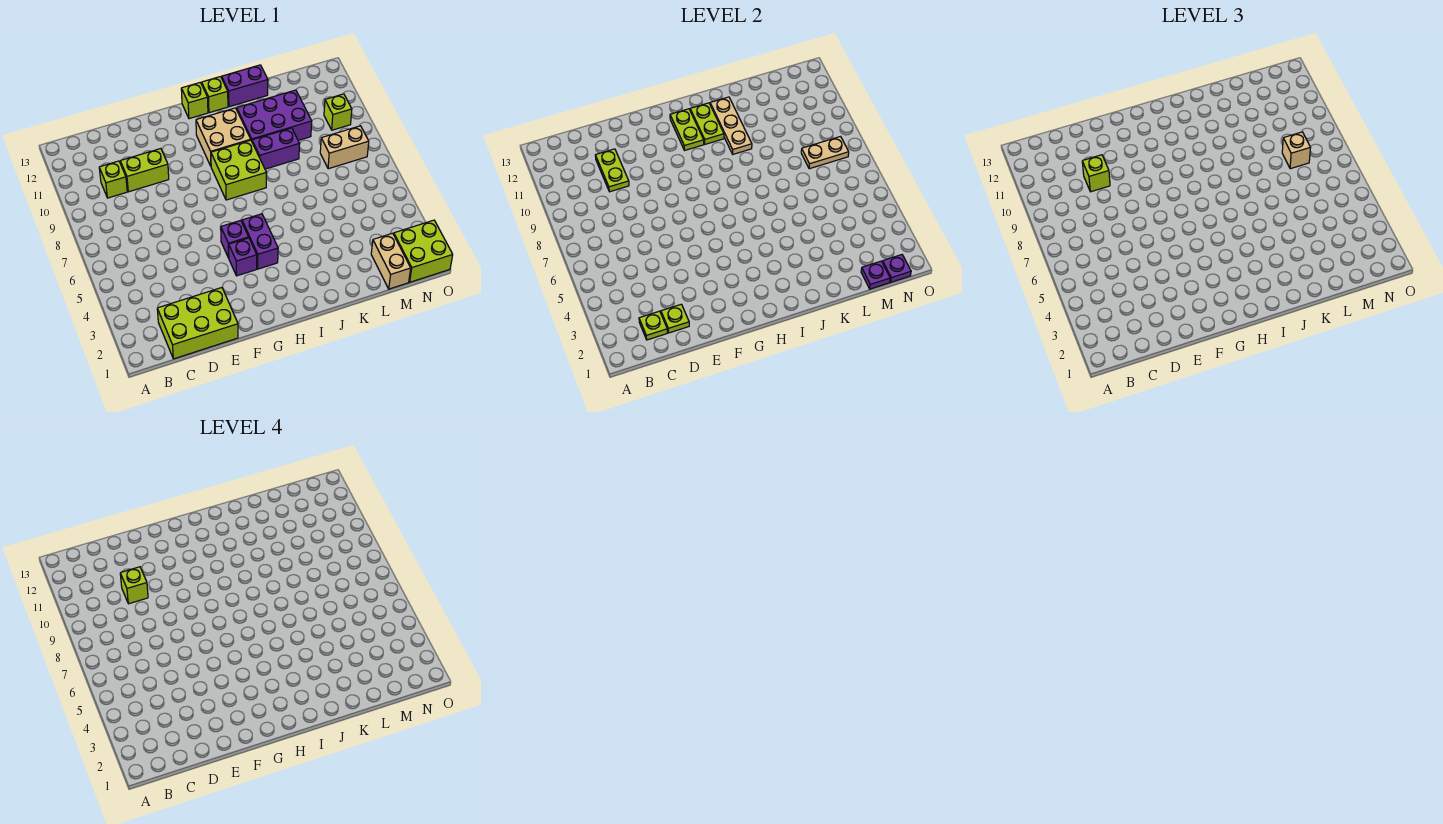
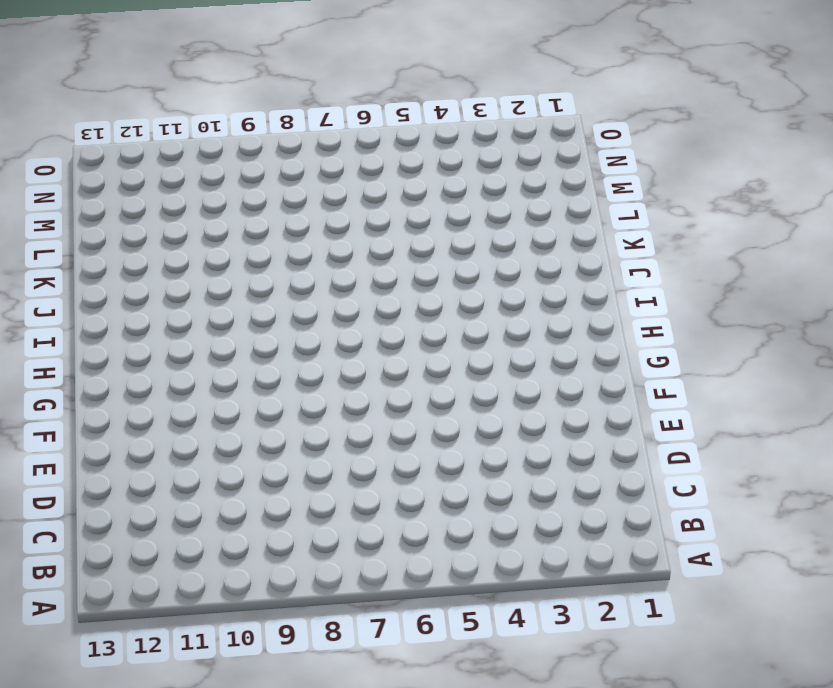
none -> lime 2x3 brick [157,288,238,359]
none -> lime 1x1 brick [99,161,127,198]
none -> lime 1x2 brick [120,149,169,192]

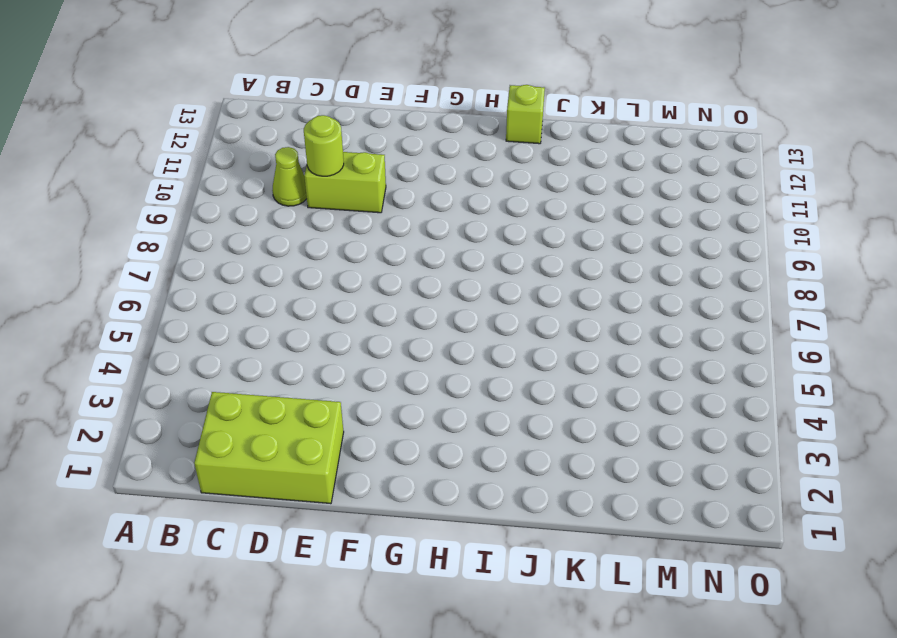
lime 1x1 cone [272,147,307,206] -> lime 1x1 brick [99,161,127,198]
lime 1x1 round brick [304,115,344,176] -> lime 1x2 plate [595,149,629,192]
none -> purple 1x1 brick [229,238,257,276]
none -> purple 1x1 brick [220,220,249,258]
none -> purple 1x2 brick [242,214,278,269]

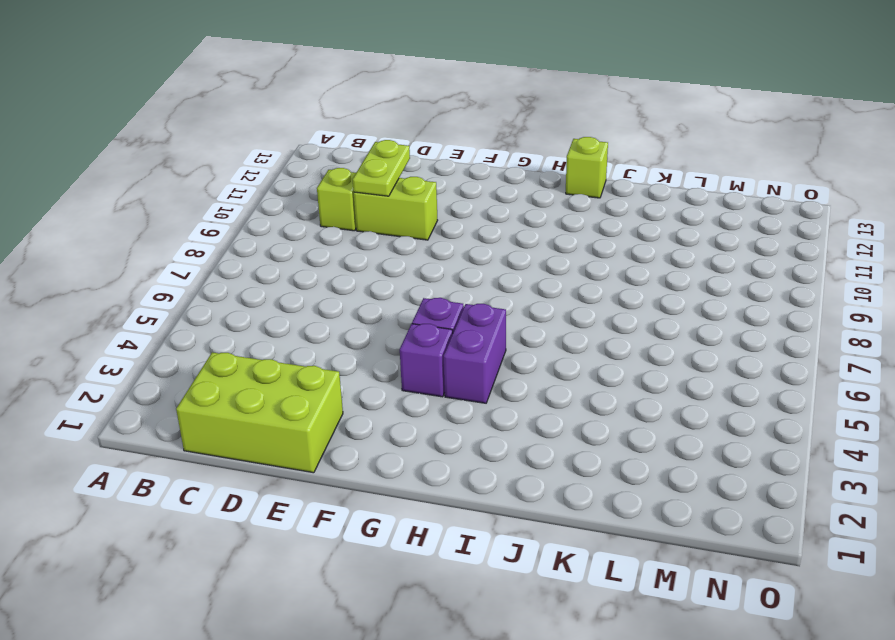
none -> lime 2x2 brick [211,140,266,200]
none -> tan 2x2 brick [196,108,251,166]
none -> lime 1x1 brick [181,83,208,119]

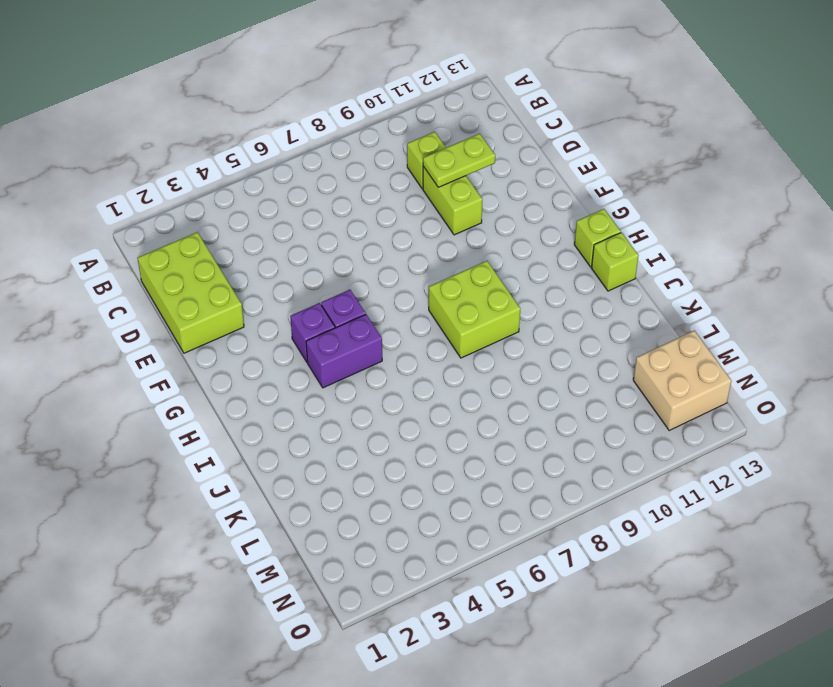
tan 2x2 brick [633,331,731,430] -> tan 2x2 brick moved to [196,108,251,166]
none -> purple 1x2 brick [252,128,300,169]
none -> purple 2x3 brick [237,90,312,141]
none -> purple 1x2 brick [222,65,268,107]

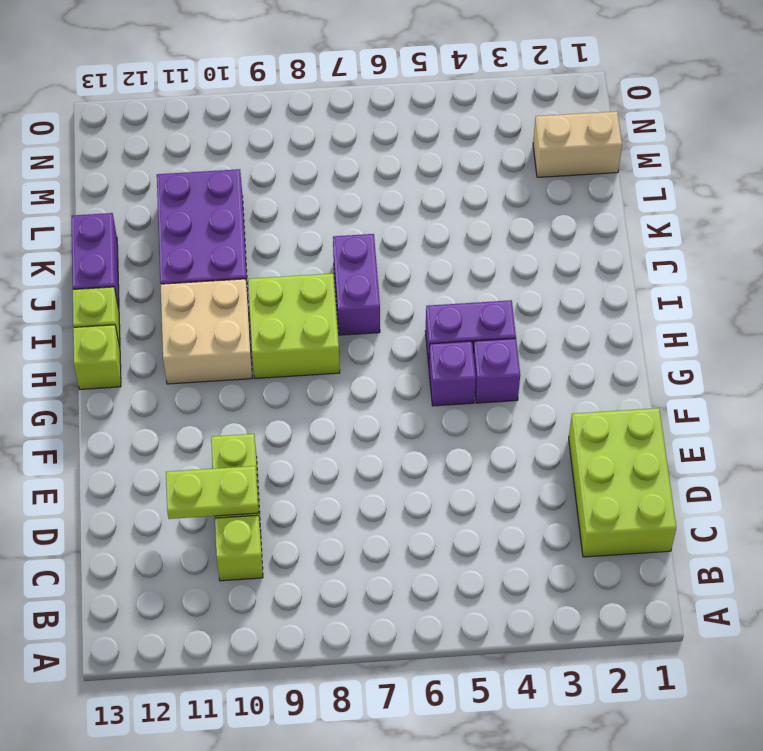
purple 1x2 brick [333,234,380,335] -> purple 1x2 brick moved to [252,128,300,169]
none -> tan 1x2 brick [320,126,369,169]
none -> lime 2x2 brick [394,220,453,282]
none -> lime 1x1 brick [324,94,352,130]

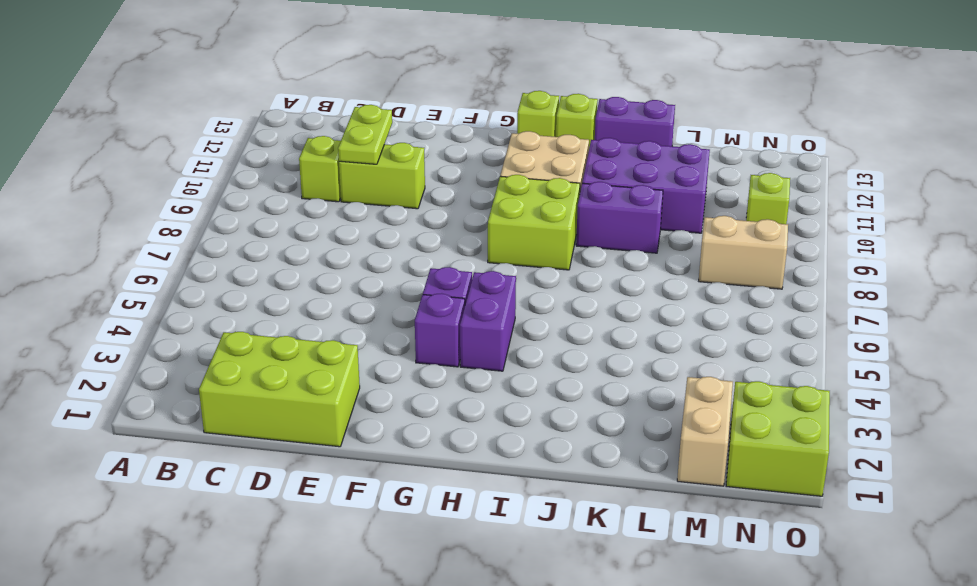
none -> lime 1x1 plate [639,311,667,340]
none -> lime 1x1 plate [661,304,689,333]
none -> lime 1x2 plate [670,109,704,150]

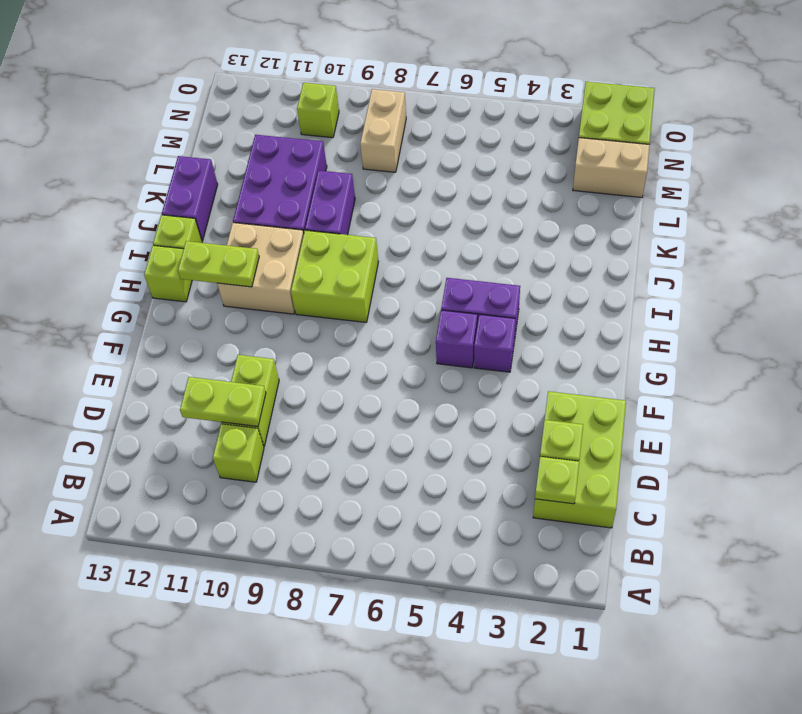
none -> lime 1x2 plate [690,103,724,144]
none -> tan 1x3 plate [710,97,752,154]
none -> purple 1x1 plate [861,261,890,289]

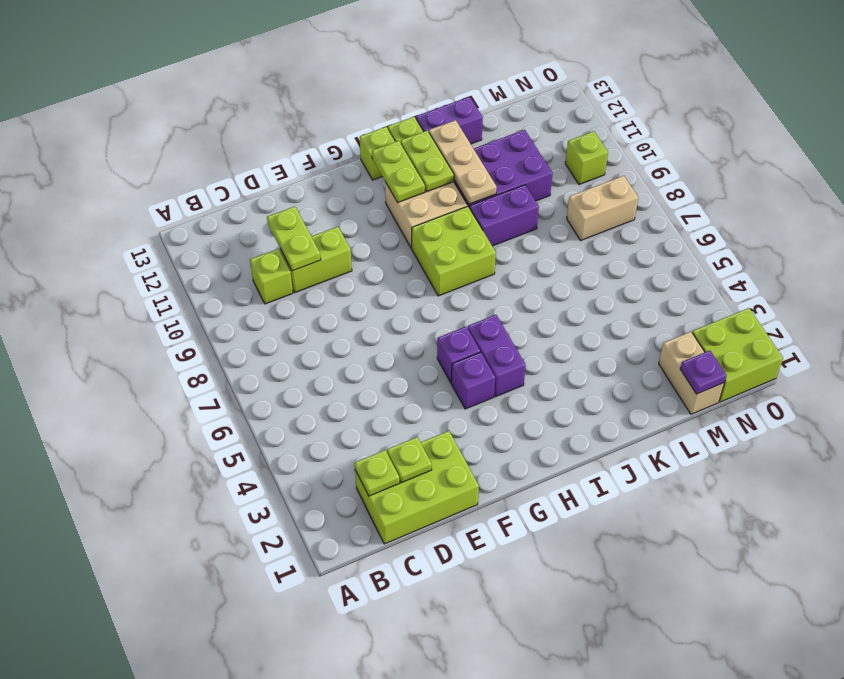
none -> tan 1x2 plate [801,137,849,169]
none -> purple 1x1 plate [882,255,911,282]
none -> lime 1x1 brick [1082,155,1110,192]

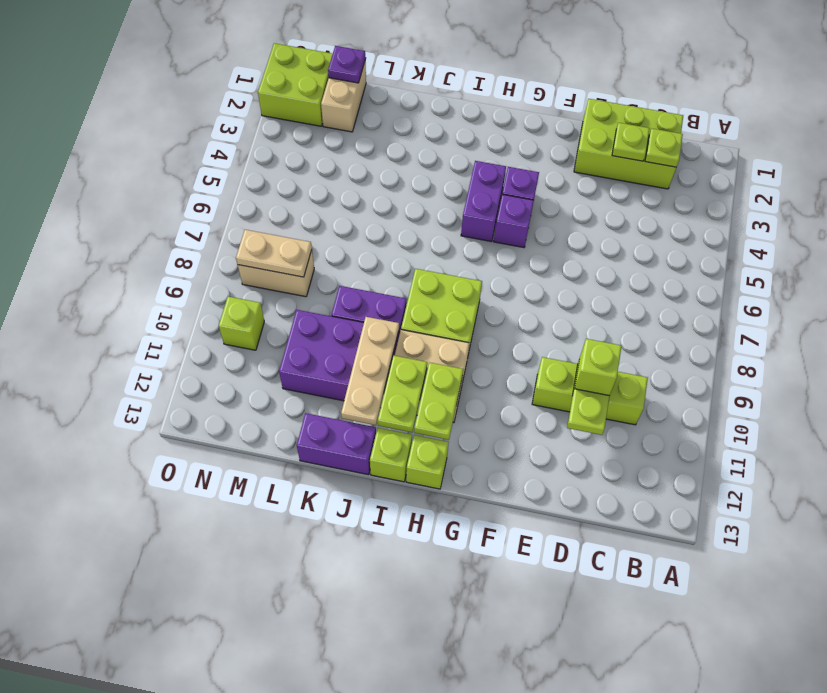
none -> purple 1x1 plate [882,255,911,282]
none -> tan 1x1 brick [1282,132,1310,169]
none -> lime 1x1 brick [120,567,148,604]

